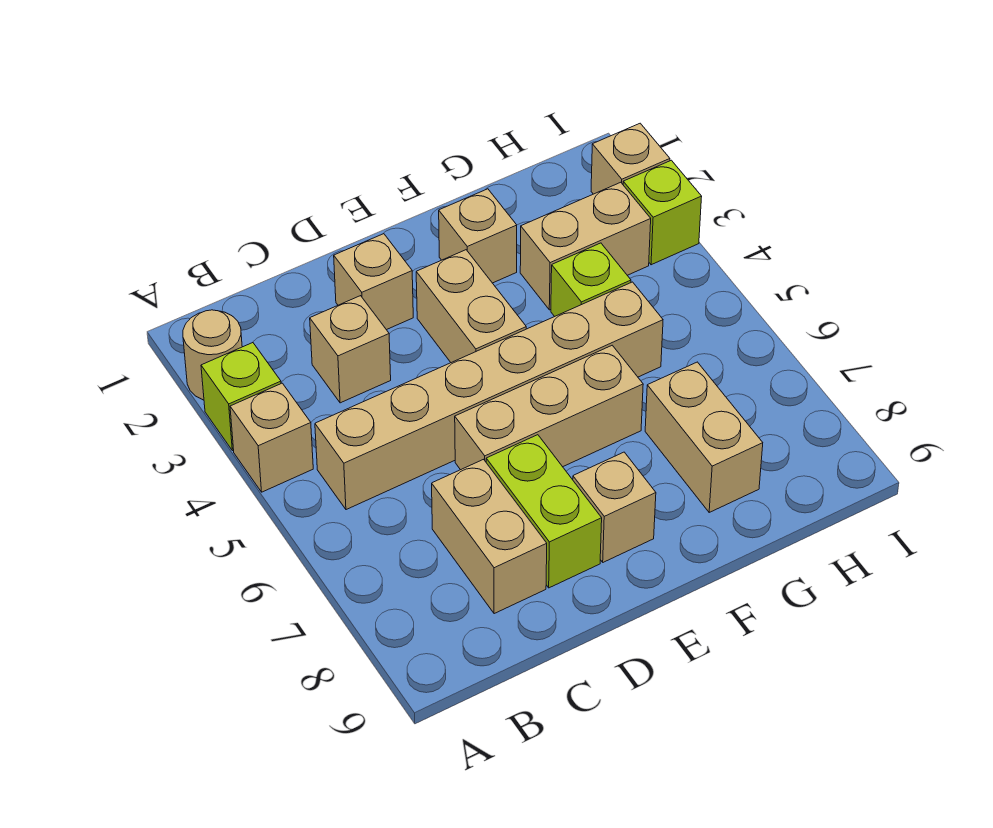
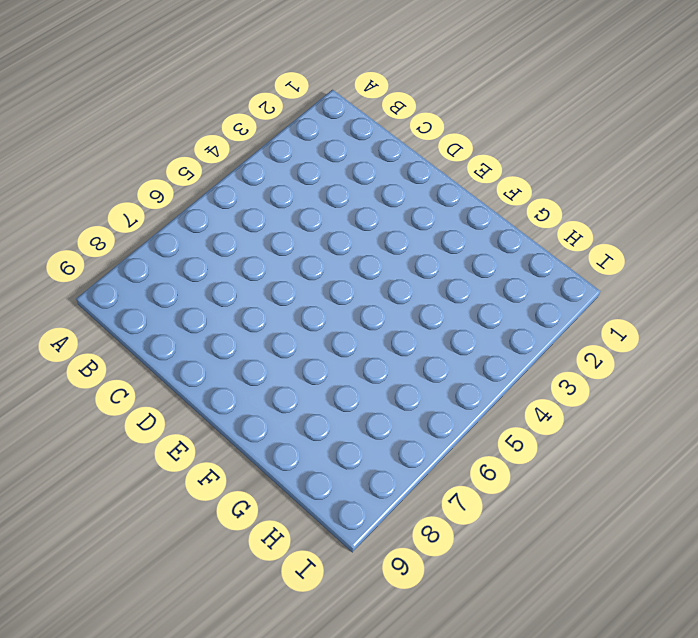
none -> tan 1x1 round brick [183,310,242,400]
none -> lime 1x1 brick [201,343,281,451]
none -> tan 1x1 brick [230,383,313,492]

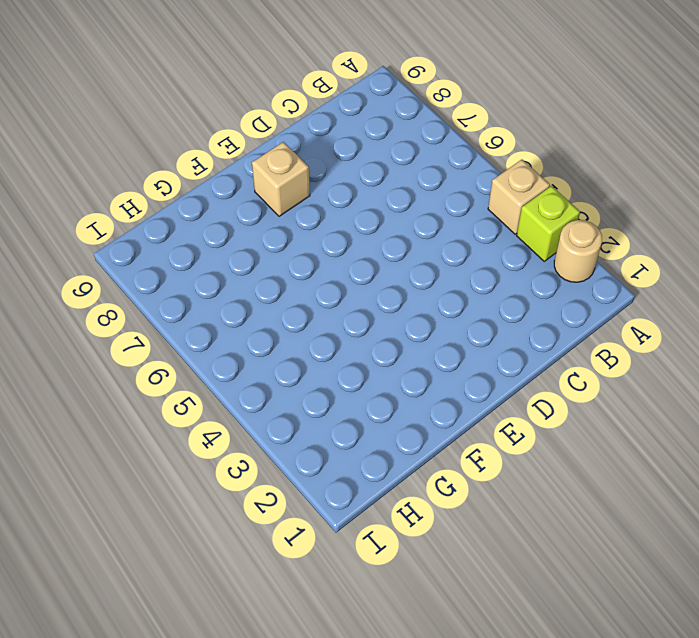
none -> tan 1x6 brick [315,282,663,510]
none -> tan 1x1 brick [310,296,391,403]
none -> tan 1x2 brick [432,459,547,614]

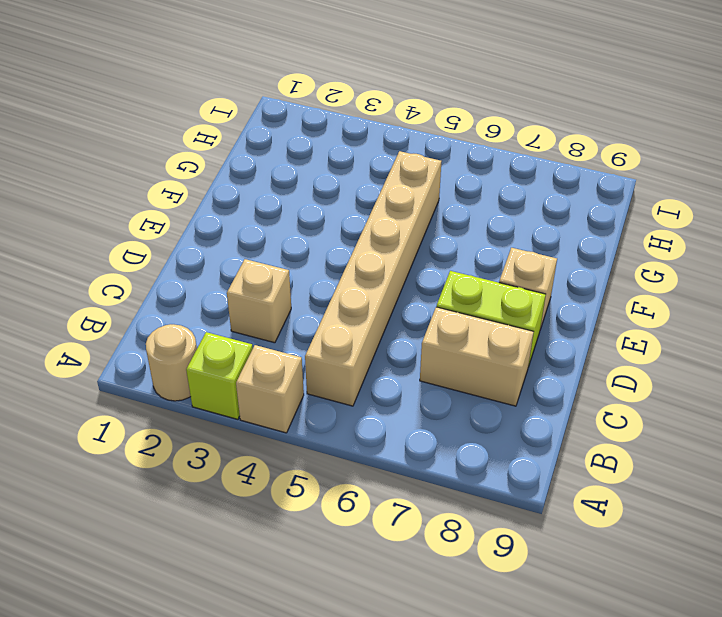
none -> tan 1x1 brick [334,234,413,330]
none -> tan 1x3 brick [455,345,643,470]
none -> tan 1x2 brick [416,250,526,363]

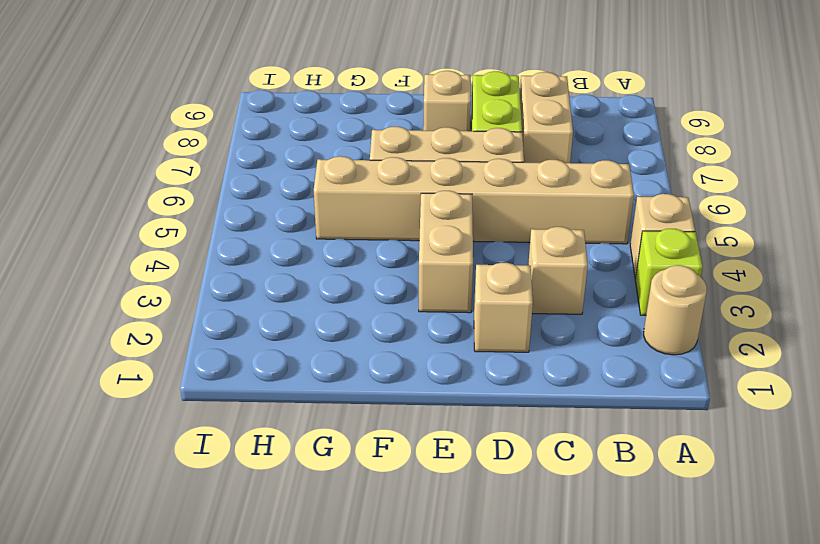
none -> tan 1x1 brick [439,189,517,283]
none -> tan 1x2 brick [520,182,651,310]
none -> lime 1x1 brick [551,243,631,316]

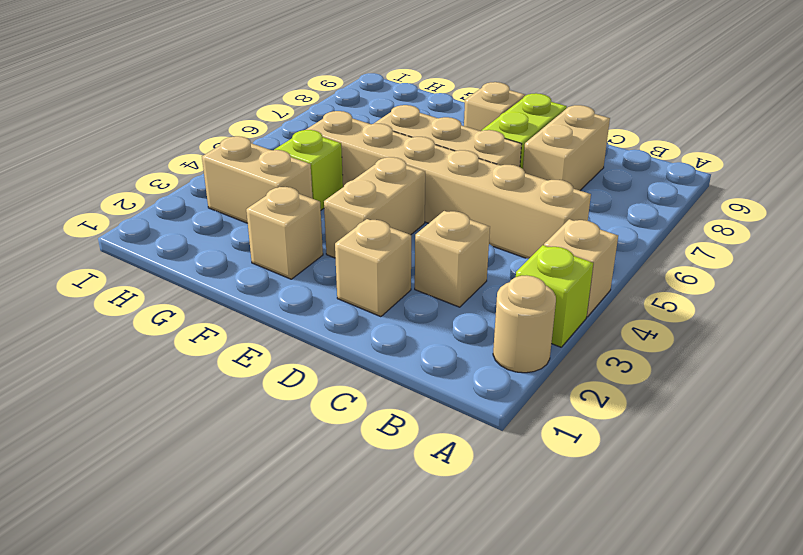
none -> tan 1x2 brick [645,362,763,512]
none -> tan 1x1 brick [591,123,670,194]
none -> lime 1x1 brick [623,160,702,265]

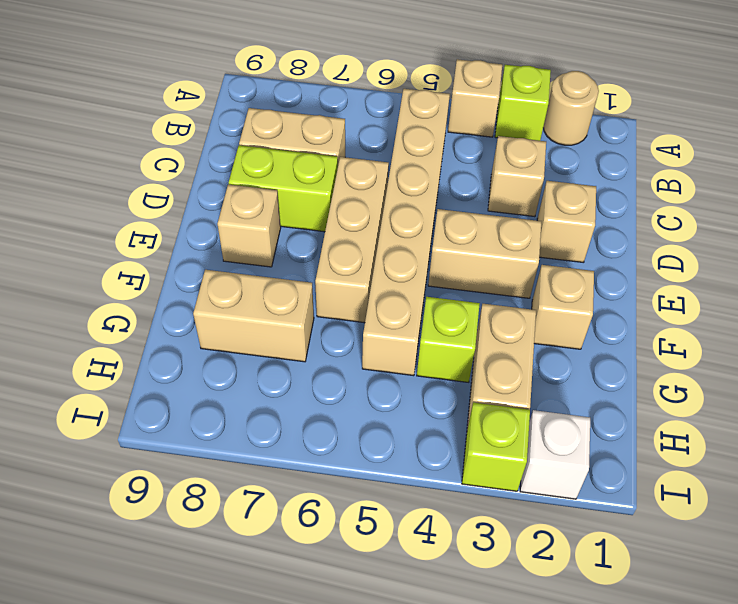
white 1x1 brick [520,410,590,499] -> tan 1x1 brick [591,123,670,194]

